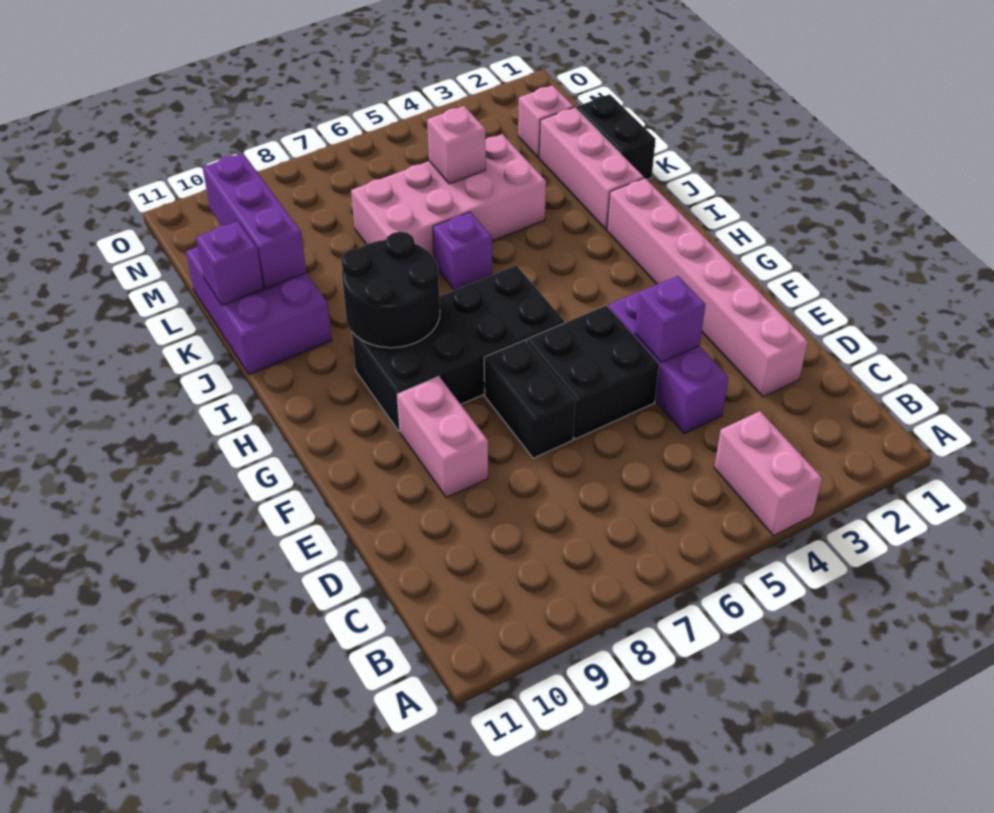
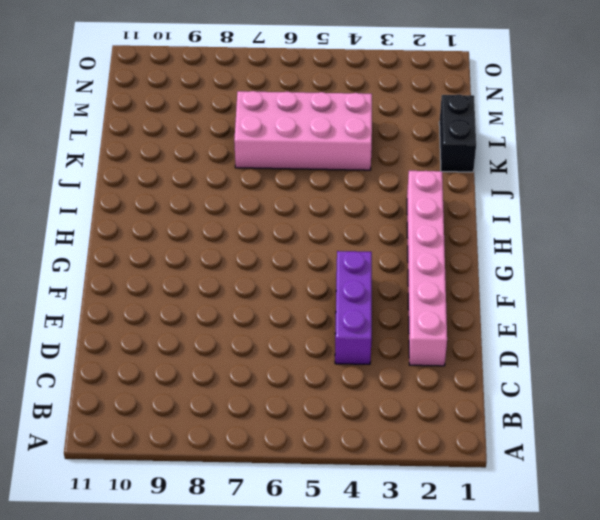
none -> pink 1x2 brick [714,411,822,536]
none -> black 2x2 brick [526,305,659,439]
none -> black 1x2 brick [484,340,575,458]

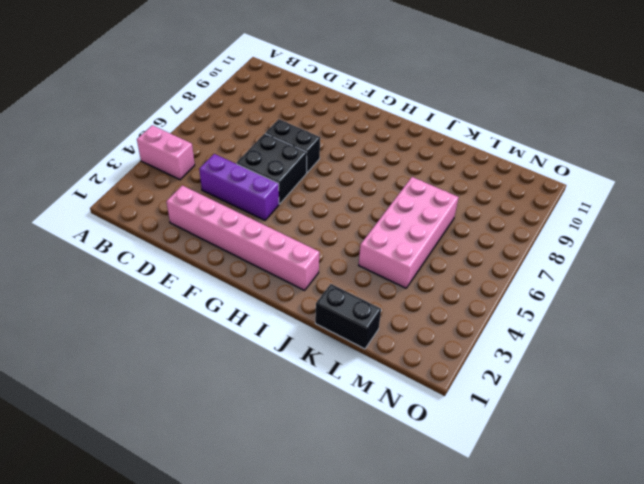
none -> pink 1x2 brick [397,377,488,498]
none -> black 2x4 brick [352,265,565,431]
none -> pink 1x3 brick [540,107,644,230]

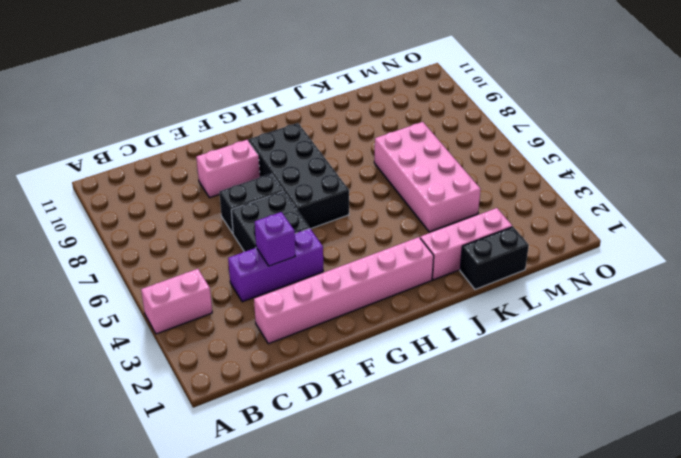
none -> purple 1x1 brick [433,212,492,290]
none -> purple 2x3 brick [186,247,332,374]
none -> pink 1x1 brick [518,85,574,158]

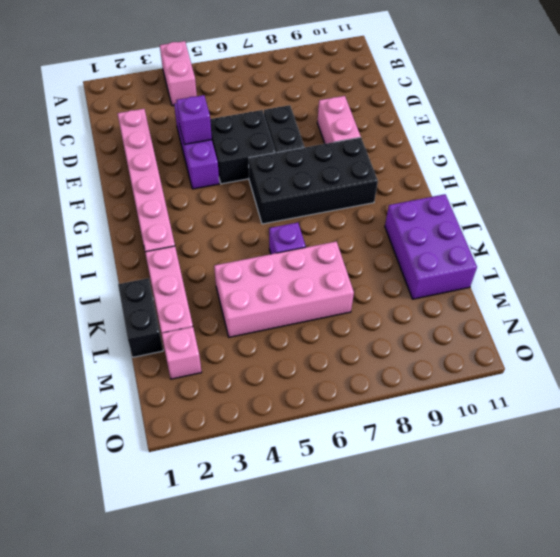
none -> black 2x2 round brick [341,232,440,348]
none -> purple 1x3 brick [203,153,306,288]
none -> purple 1x1 brick [196,221,263,305]

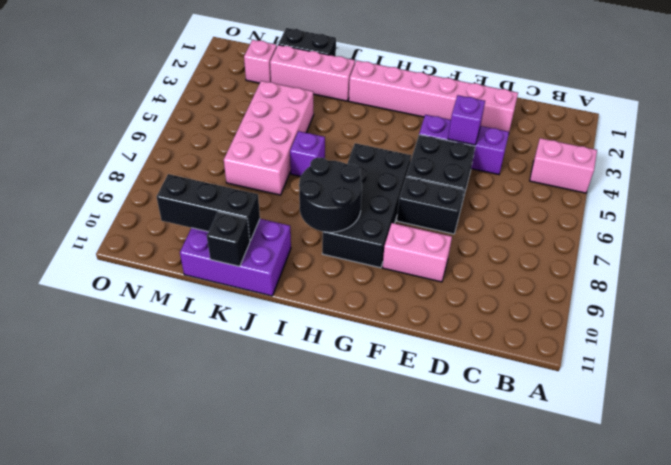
black 1x3 brick [157,174,260,241] -> purple 1x3 brick [203,153,306,288]
black 1x1 brick [207,212,250,266] -> purple 1x1 brick [196,221,263,305]
none -> pink 1x1 brick [427,106,486,184]

